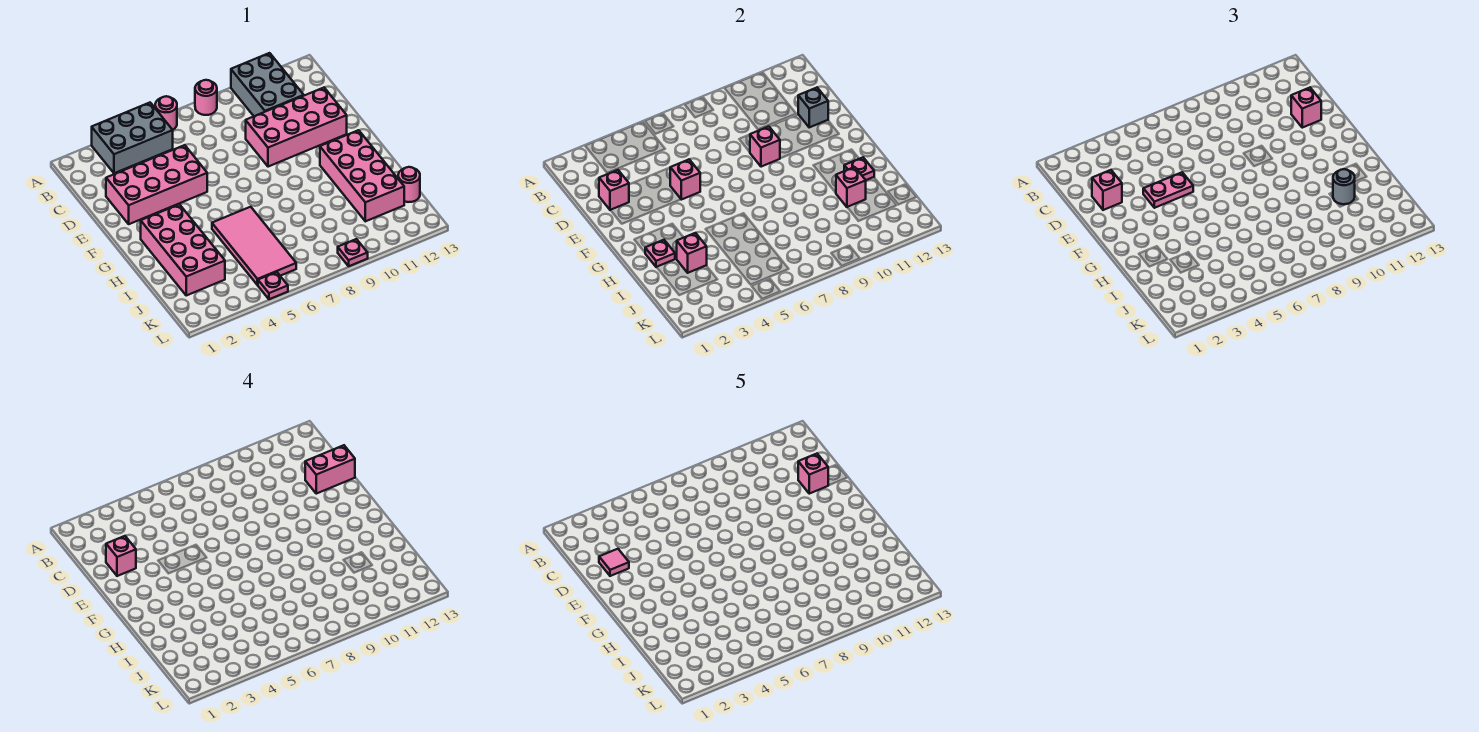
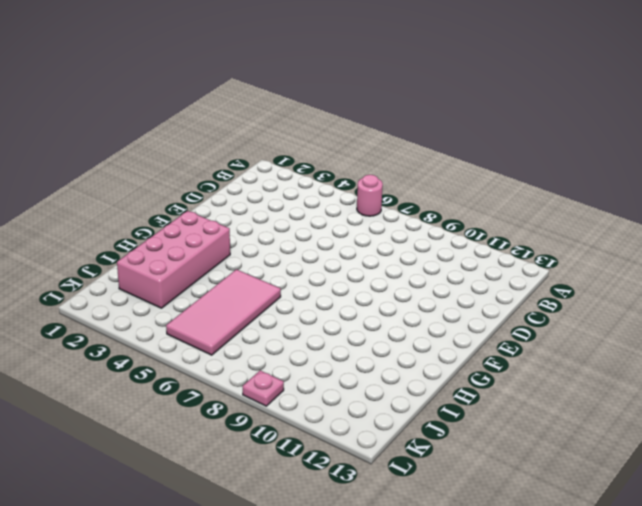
none -> grey 2x3 brick [92,103,173,173]
none -> pink 1x1 round brick [195,80,217,115]
none -> grey 2x3 brick [231,53,304,116]

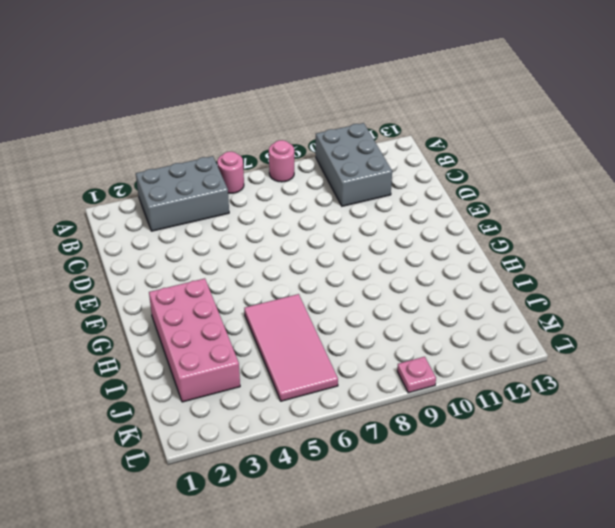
none -> pink 2x4 brick [106,145,207,224]
none -> pink 2x4 brick [246,88,347,167]
none -> pink 2x4 brick [320,130,404,221]

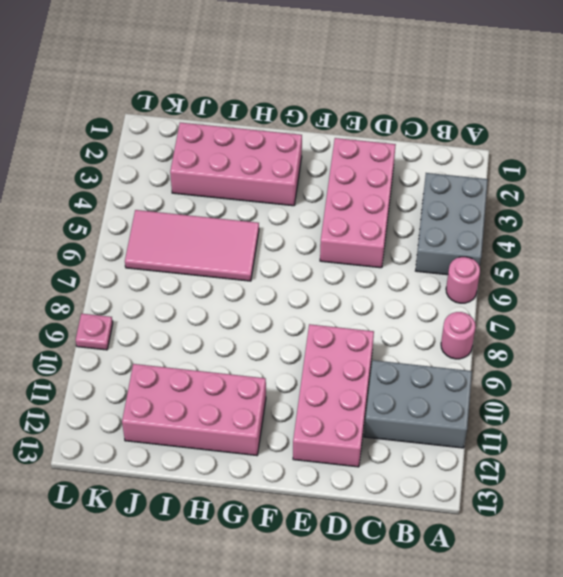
none -> pink 1x1 round brick [398,167,420,202]
none -> pink 1x1 plate [258,272,288,299]
none -> pink 1x1 brick [599,170,629,210]

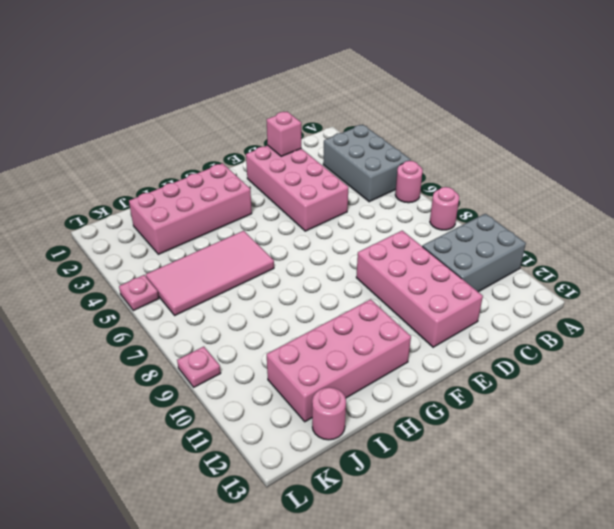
none -> grey 1x1 brick [798,88,828,127]
none -> pink 1x1 brick [670,159,700,200]
none -> pink 1x1 brick [750,127,780,167]

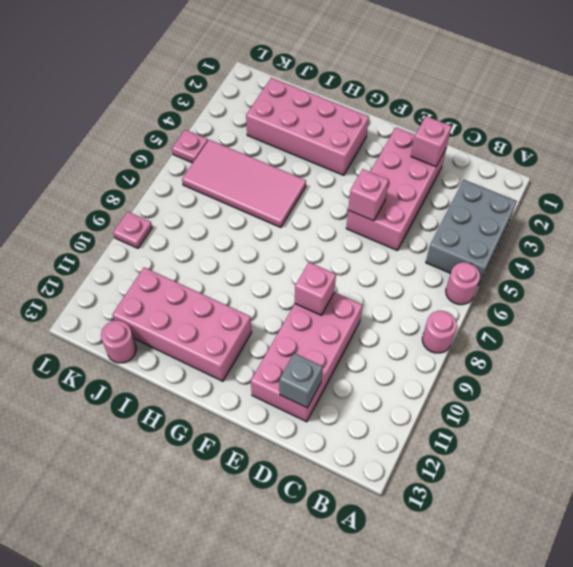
none -> grey 2x3 brick [231,53,304,116]
none -> pink 1x1 plate [645,240,675,267]
none -> pink 1x1 plate [844,157,874,180]

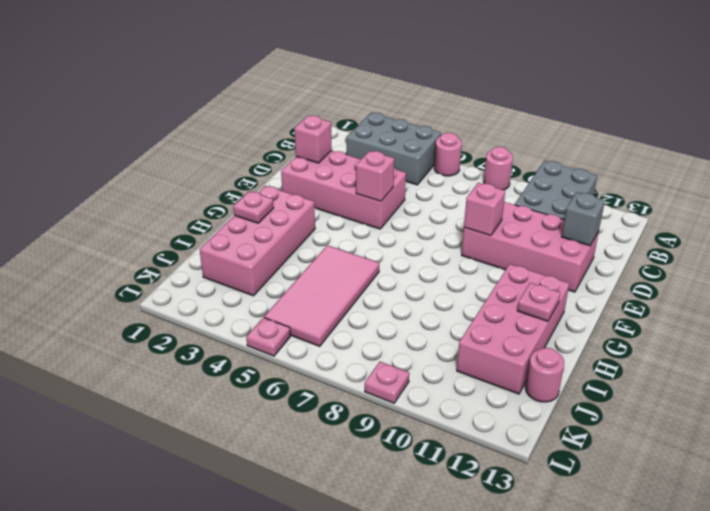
none -> pink 1x1 brick [677,233,707,273]
none -> pink 1x1 brick [836,167,866,207]
none -> pink 1x1 brick [1092,170,1122,210]

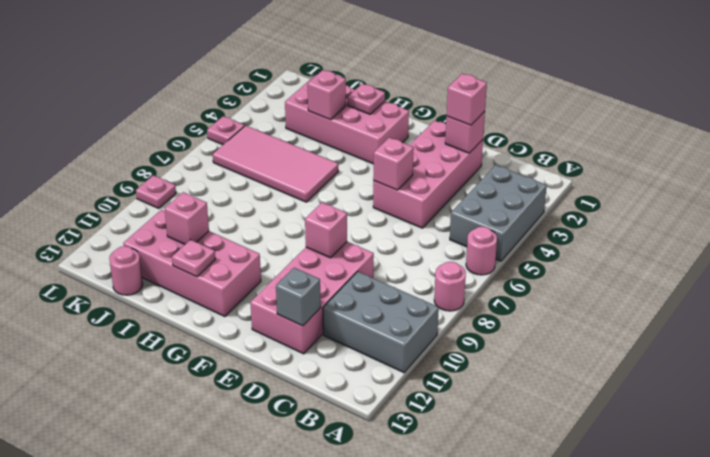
none -> pink 1x1 brick [1291,88,1321,128]
none -> pink 1x2 plate [1143,172,1193,208]
none -> grey 1x1 round brick [1333,169,1355,204]

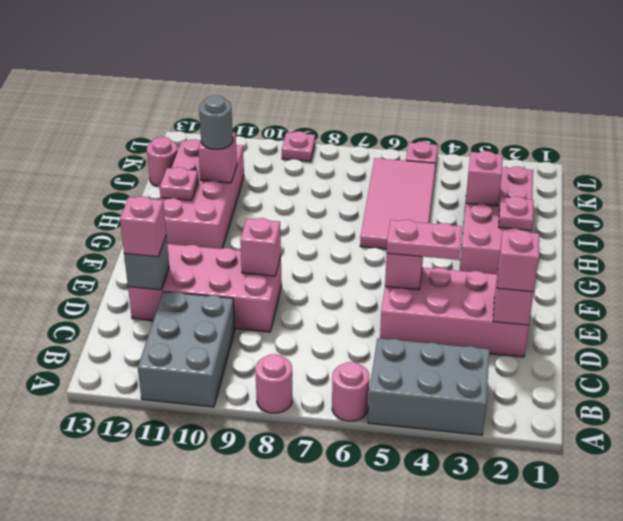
none -> pink 1x1 brick [106,536,136,576]
none -> pink 1x2 brick [305,445,355,494]
none -> pink 1x1 tile [599,549,629,576]

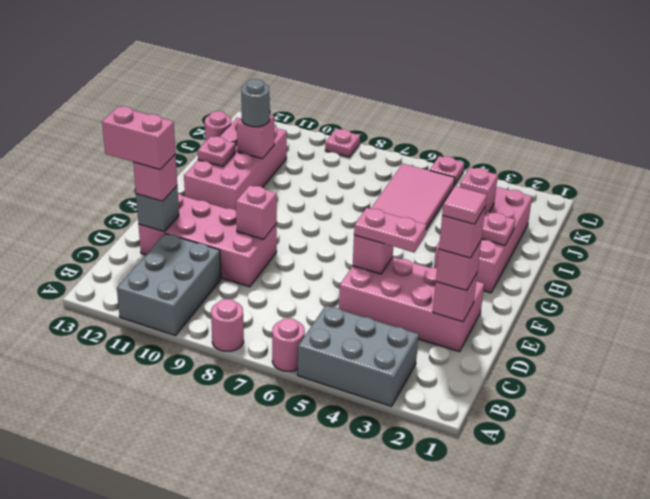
none -> pink 1x1 brick [798,454,828,494]

